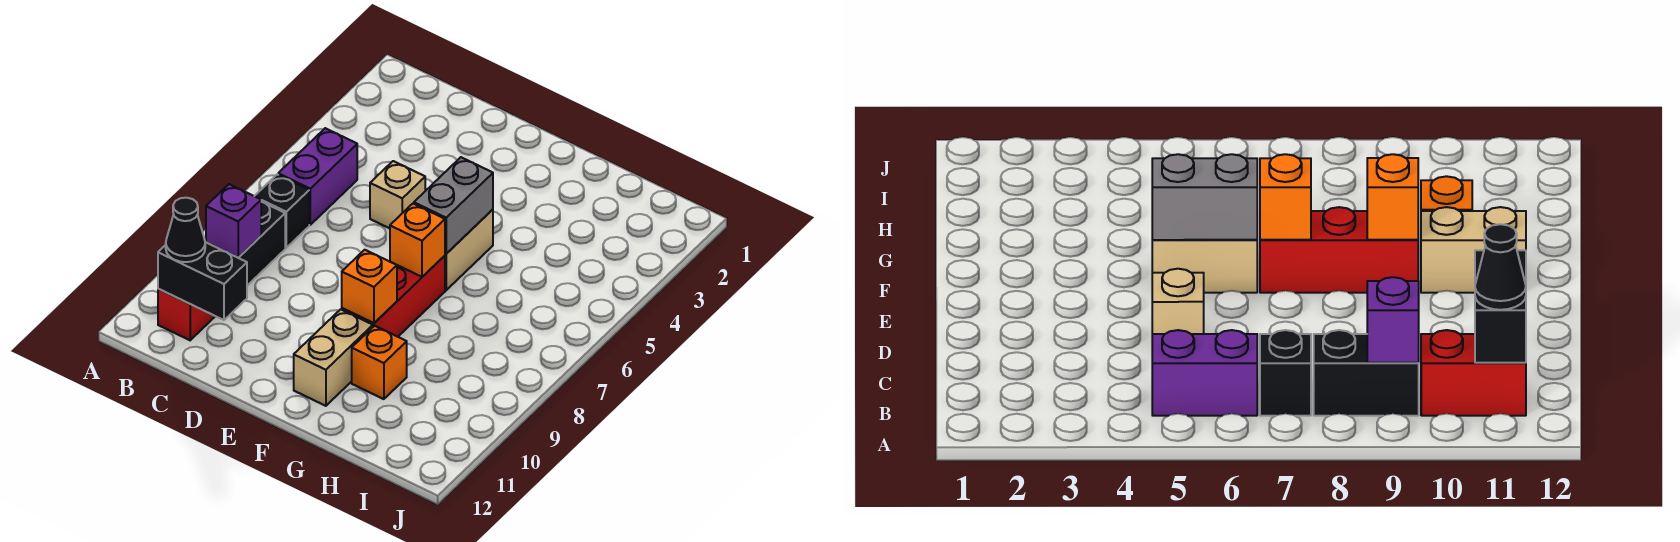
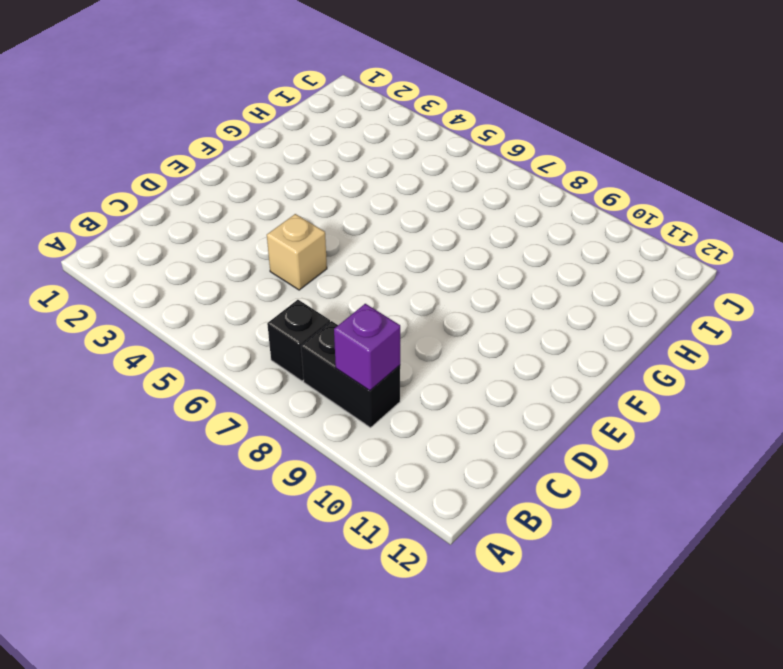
none -> purple 1x2 brick [278,128,357,225]
none -> red 1x2 brick [158,289,215,340]
none -> tan 1x2 brick [445,210,493,290]

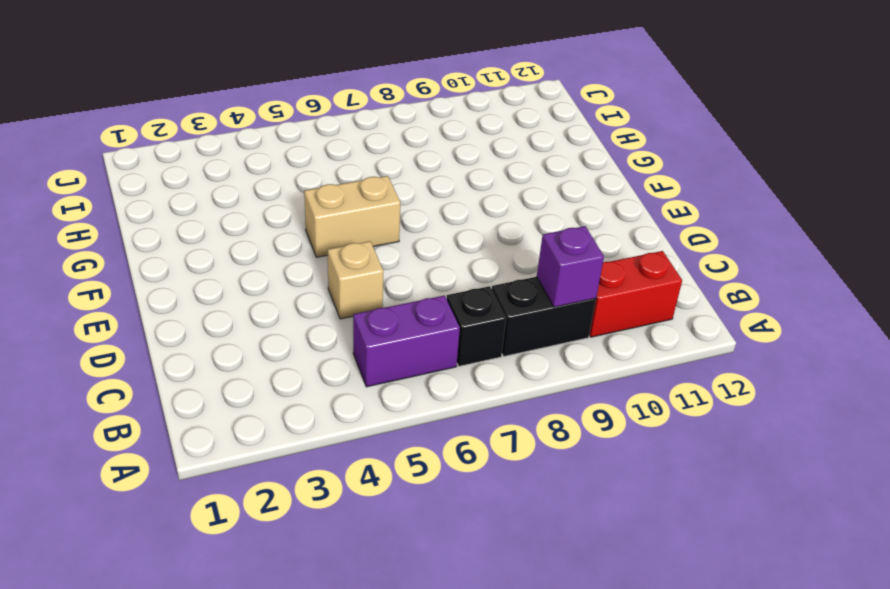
none -> red 1x3 brick [342,256,445,337]
none -> tan 1x2 brick [294,309,373,406]
none -> orange 1x1 brick [352,326,407,399]

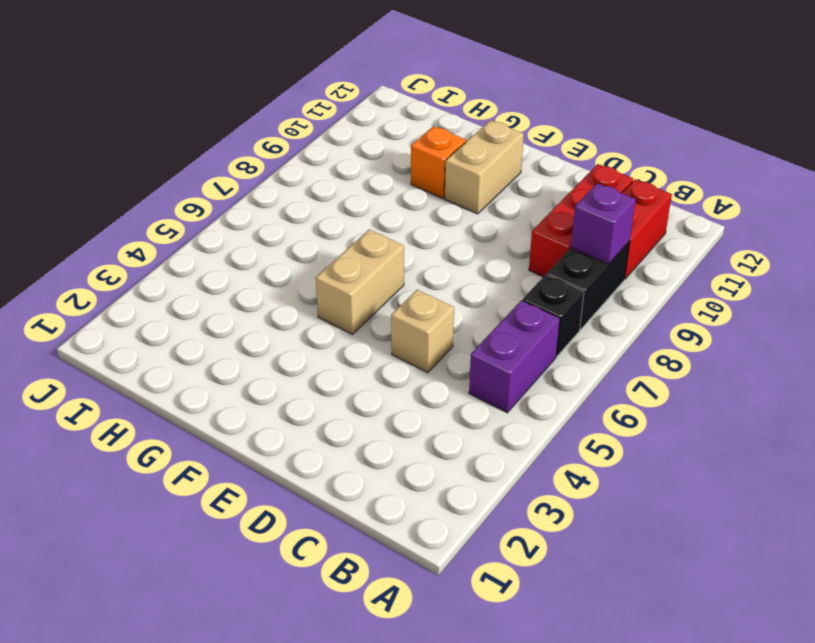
red 1x3 brick [529,164,633,277] -> red 1x3 brick moved to [342,256,445,337]
none -> black 1x2 brick [158,242,247,320]
none -> grey 1x2 brick [414,157,493,254]
none -> orange 1x1 brick [390,204,445,277]

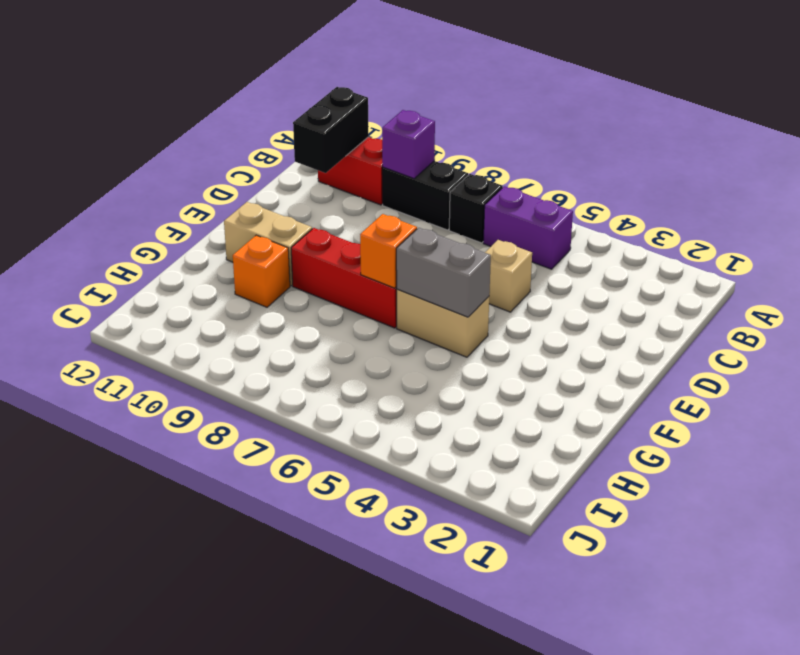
none -> orange 1x1 brick [342,250,397,323]
none -> black 1x1 cone [166,198,205,262]

